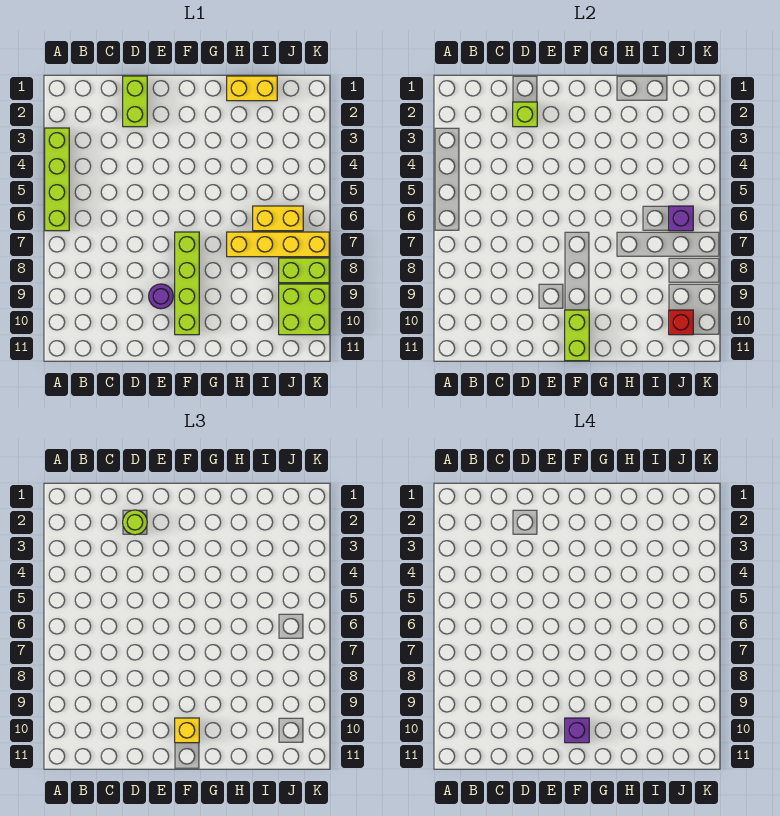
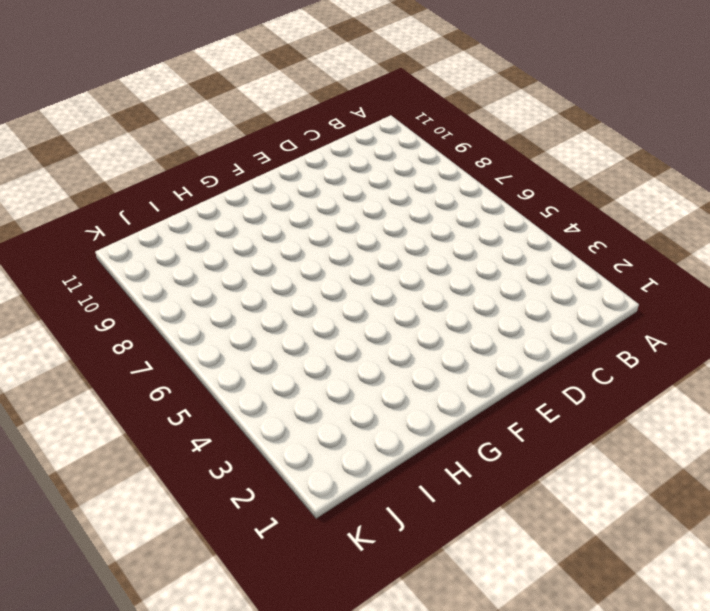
none -> lime 1x4 brick [45,128,69,231]
none -> lime 1x2 brick [123,76,147,127]
none -> purple 1x1 round brick [149,284,173,309]

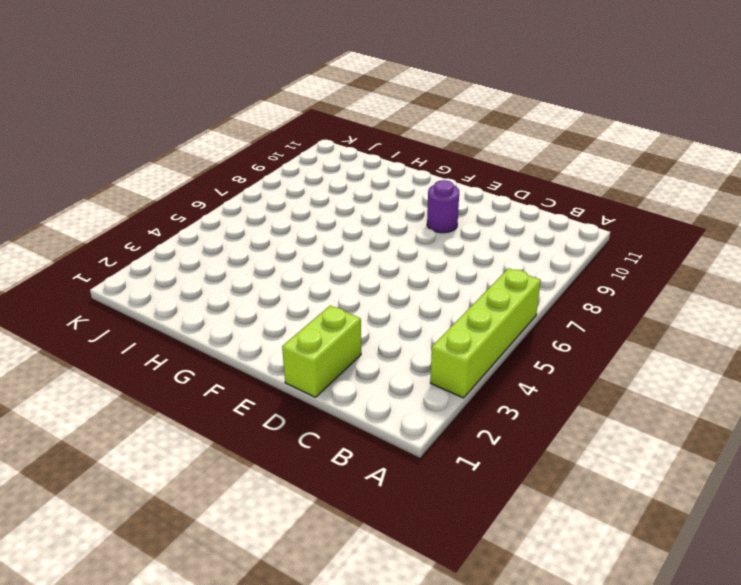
none -> lime 1x4 brick [175,232,199,335]
none -> yellow 1x2 brick [227,76,277,101]
none -> yellow 1x4 brick [227,232,329,257]

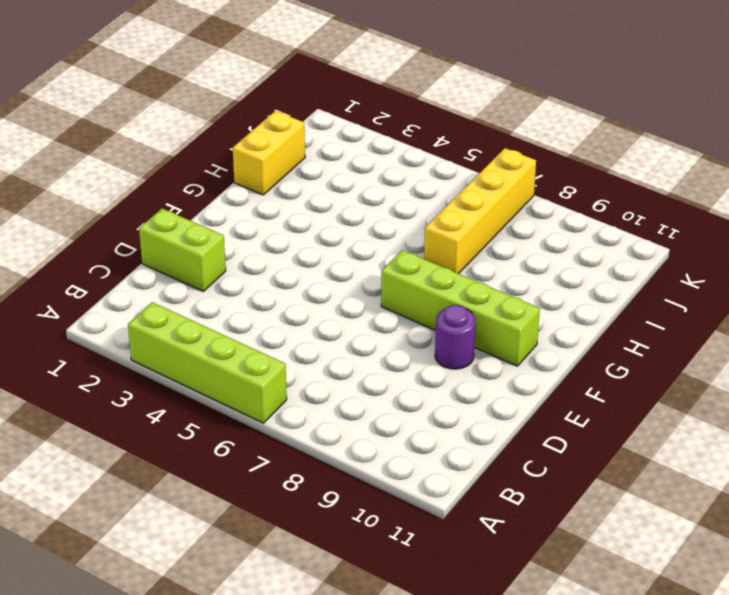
none -> yellow 1x2 brick [253,206,303,231]
none -> lime 1x2 brick [279,258,329,283]
none -> lime 2x2 brick [279,284,329,335]

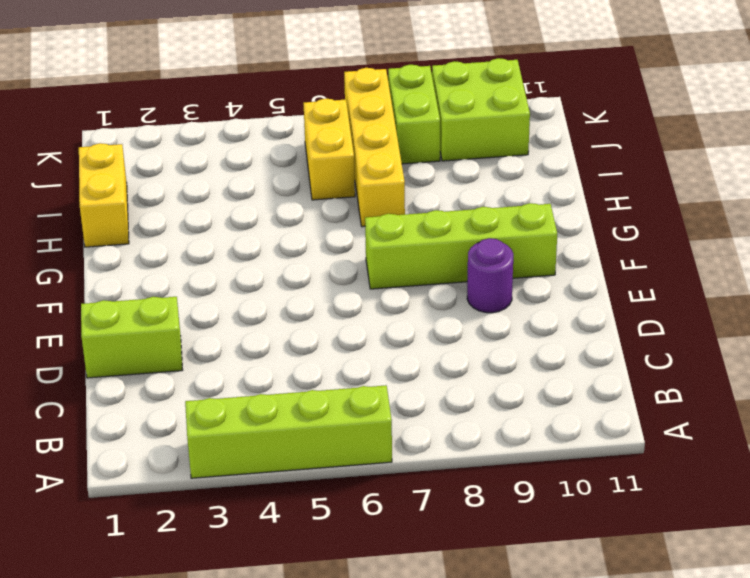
none -> lime 1x1 brick [513,102,537,127]
none -> lime 1x2 brick [565,310,589,361]
none -> purple 1x1 brick [669,206,693,231]

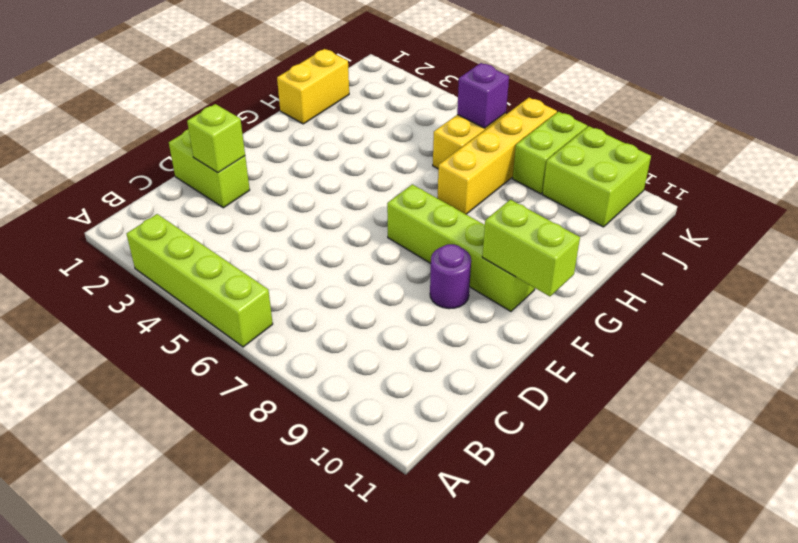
none -> red 1x1 brick [669,310,693,335]
none -> lime 1x1 round brick [123,510,147,535]
none -> yellow 1x1 brick [175,718,199,743]

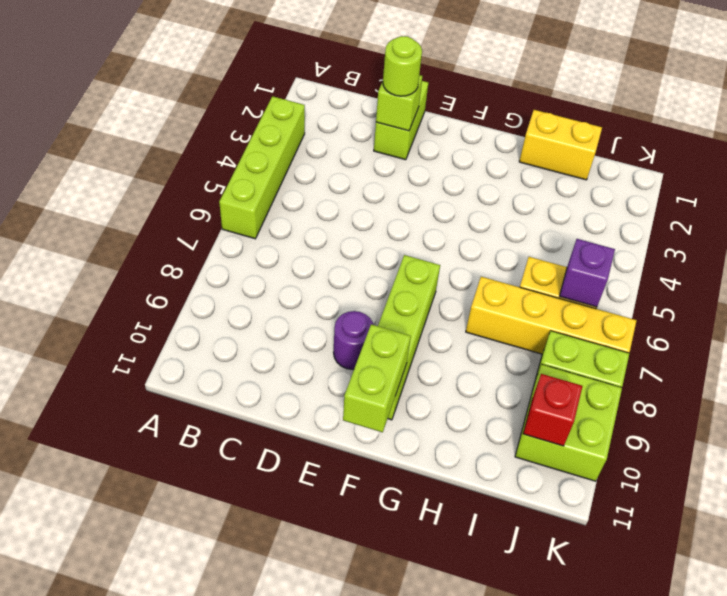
none -> yellow 1x1 brick [175,718,199,743]
none -> purple 1x1 brick [565,718,589,743]

